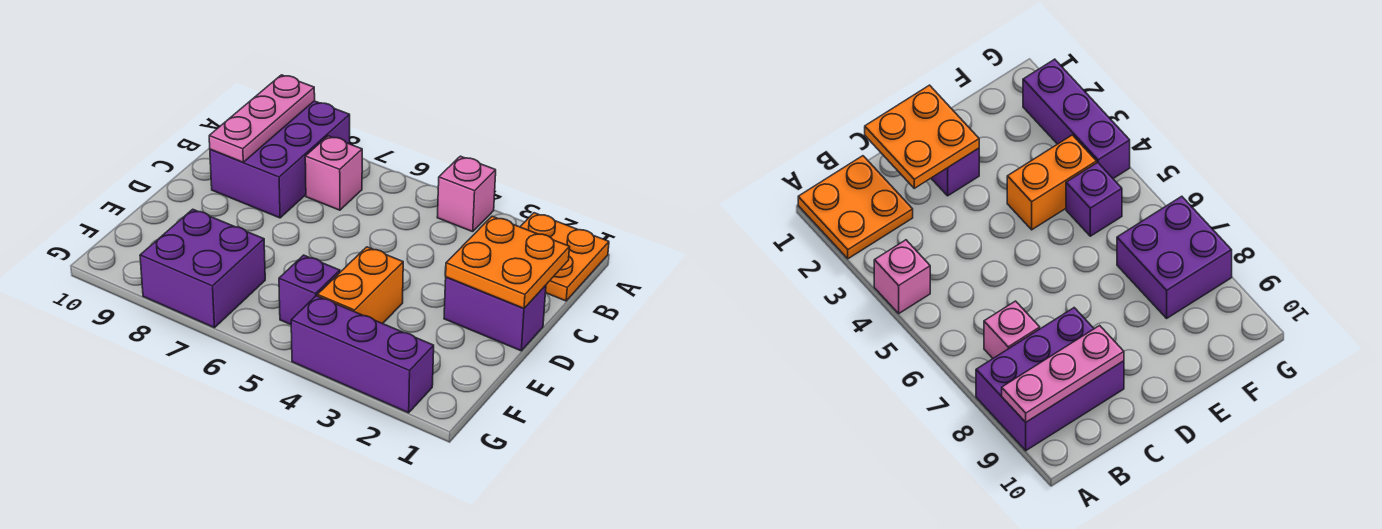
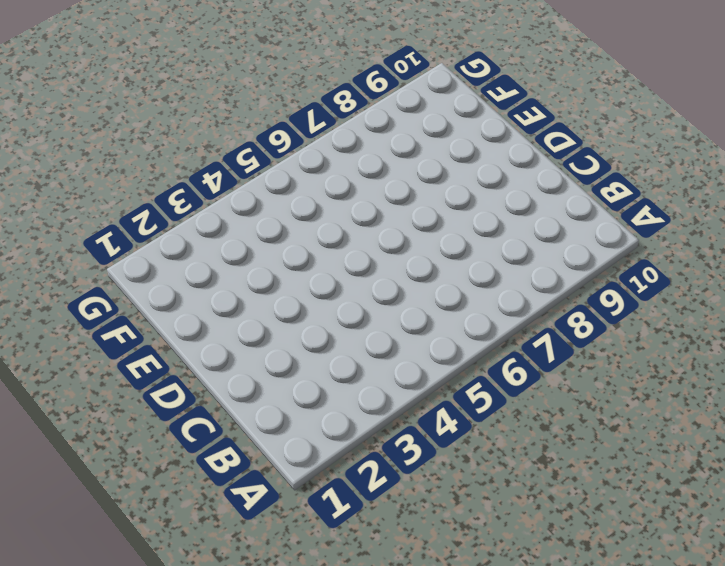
none -> orange 2x2 plate [520,213,609,301]
none -> pink 1x1 brick [437,156,496,232]

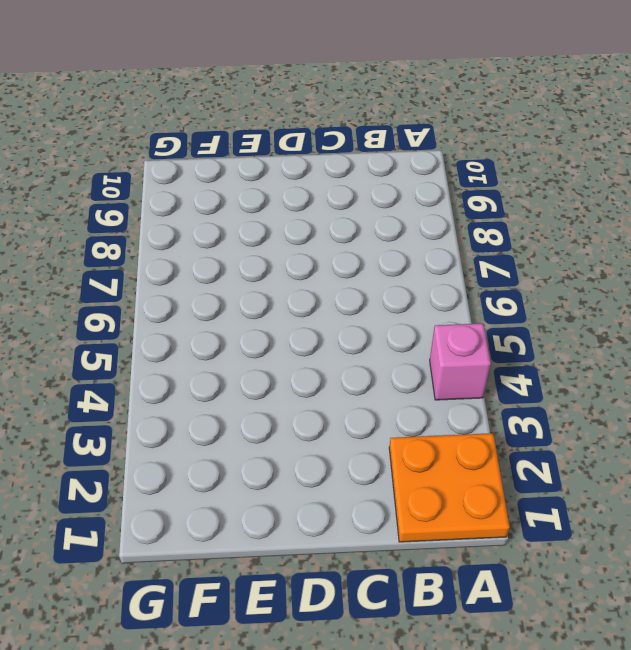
none -> purple 2x3 brick [210,101,350,218]
none -> pink 1x1 brick [305,136,362,210]

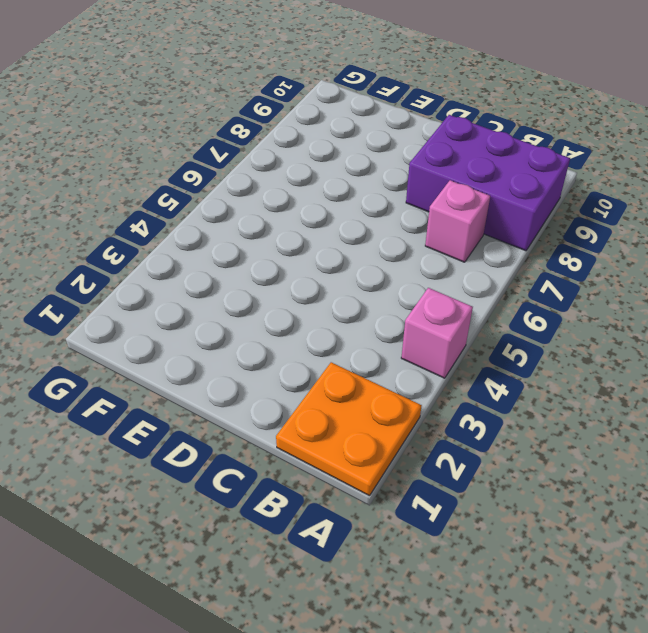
none -> purple 1x2 brick [444,277,546,351]
none -> orange 1x2 brick [317,247,403,324]

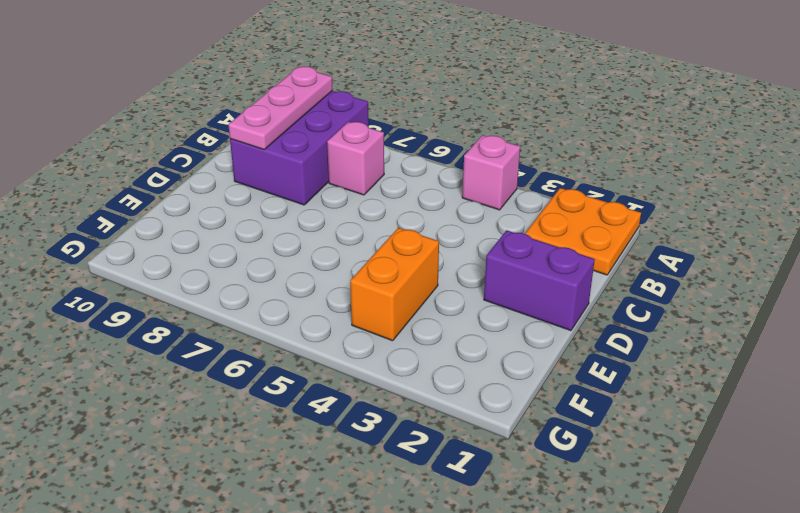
none -> purple 1x1 brick [279,255,340,325]
none -> purple 2x2 brick [140,209,265,328]

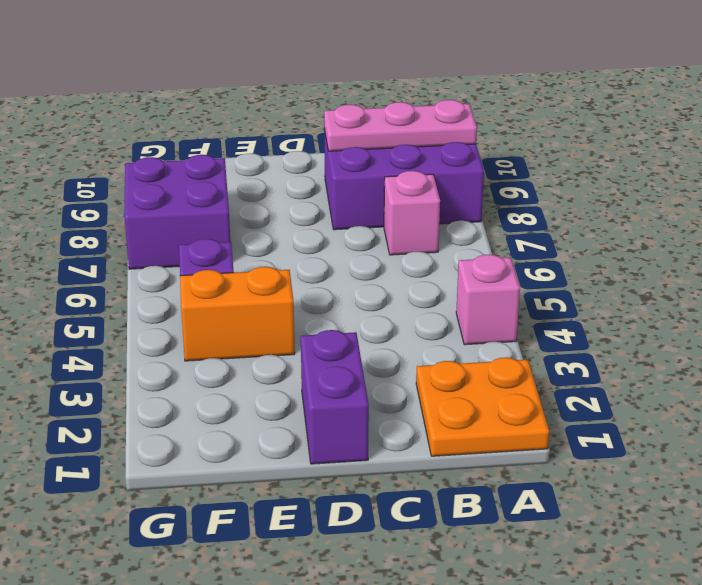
none -> purple 1x3 brick [291,296,434,413]
none -> orange 2x2 plate [446,216,570,309]

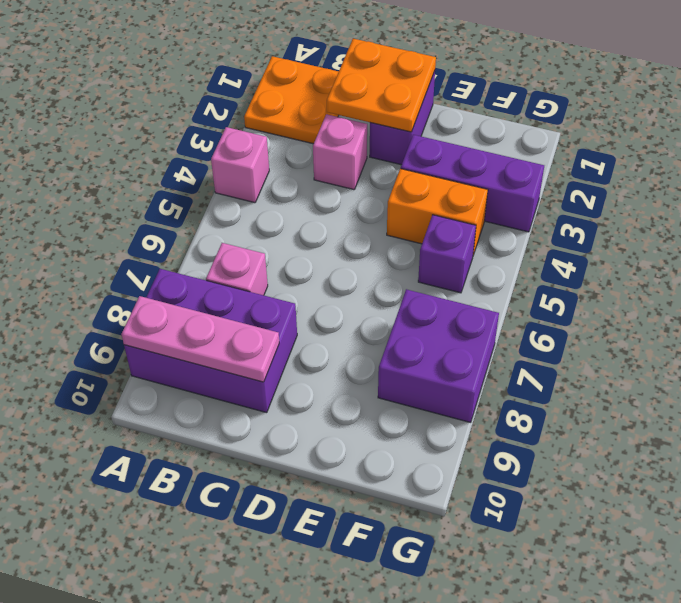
pink 1x1 brick [313,114,367,190] -> none
purple 1x3 brick [401,135,544,232] -> purple 1x3 brick turned to [291,296,434,413]

